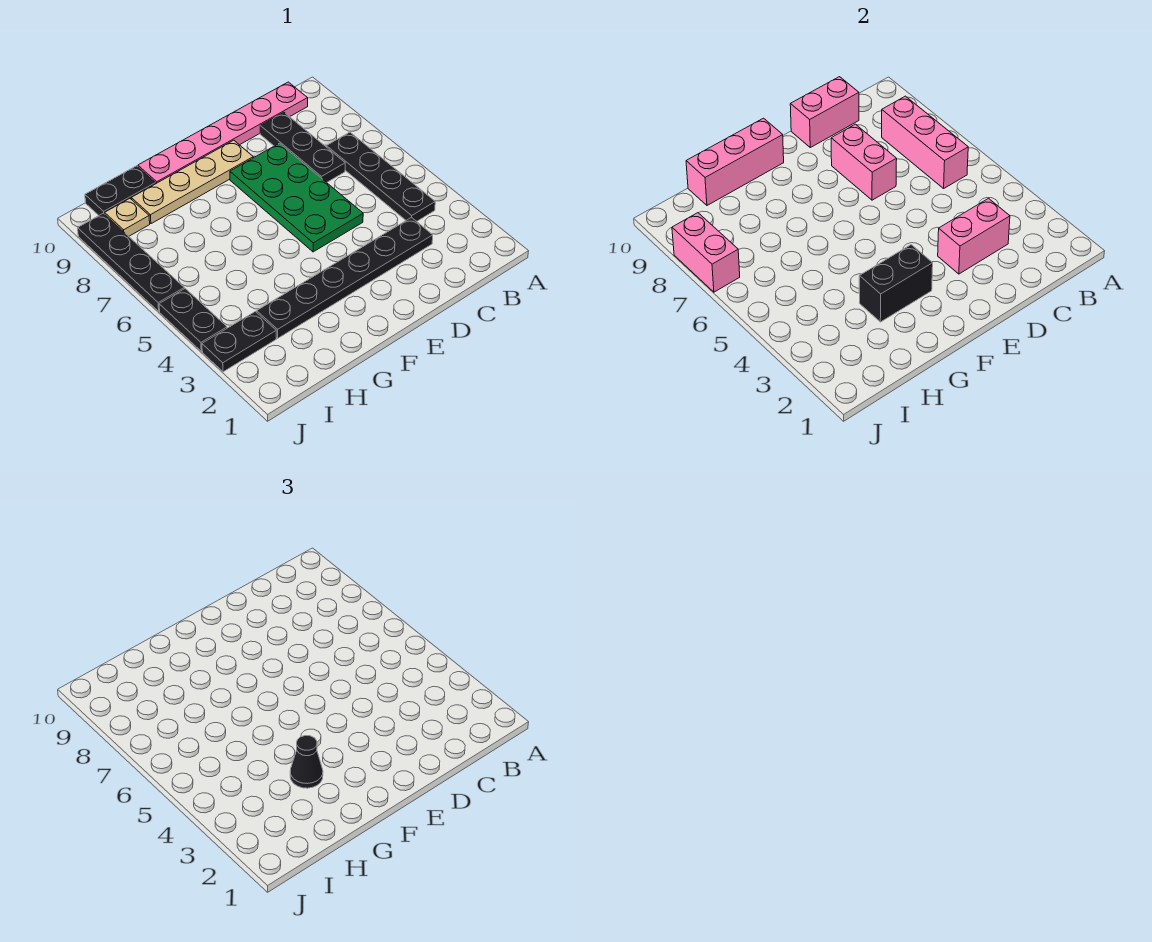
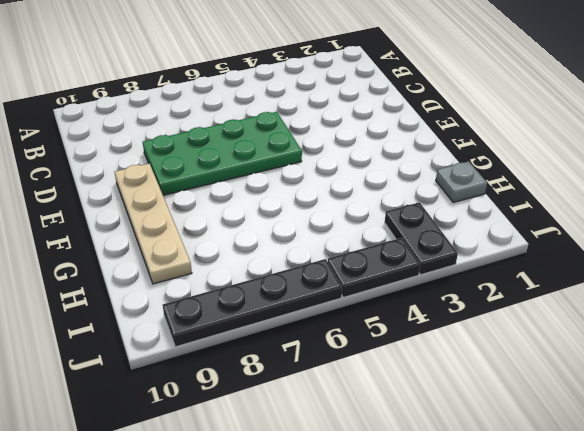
grey 1x1 plate [436,161,487,202] -> none
none -> black 1x4 plate [326,132,435,221]
none -> pink 1x6 plate [138,82,308,183]
none -> black 1x6 plate [257,217,433,338]

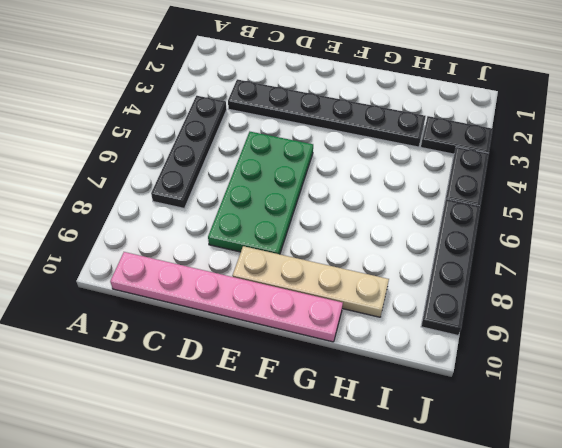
none -> black 1x3 plate [260,112,345,183]
none -> black 1x2 plate [85,166,156,215]
none -> tan 1x1 plate [105,199,150,236]

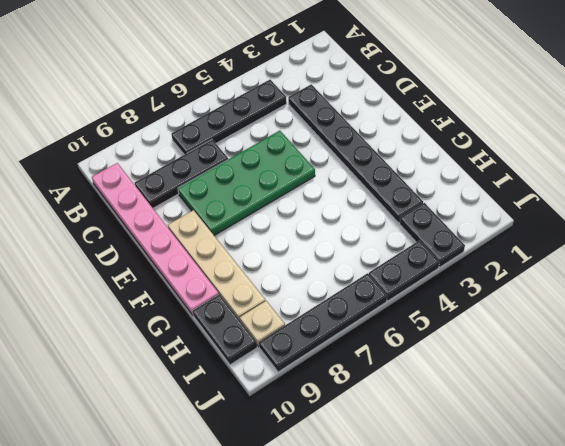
none -> pink 1x3 brick [882,96,968,188]
none -> pink 1x2 brick [938,199,1010,274]
none -> pink 1x2 brick [790,77,859,148]

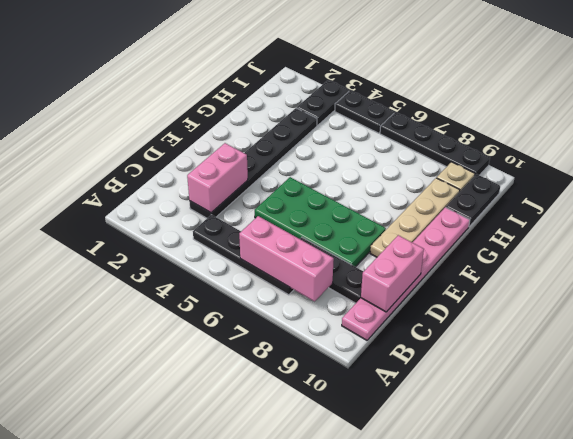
none -> pink 1x2 brick [831,124,897,200]
none -> black 1x2 brick [859,245,933,322]
none -> pink 1x3 brick [686,118,784,205]

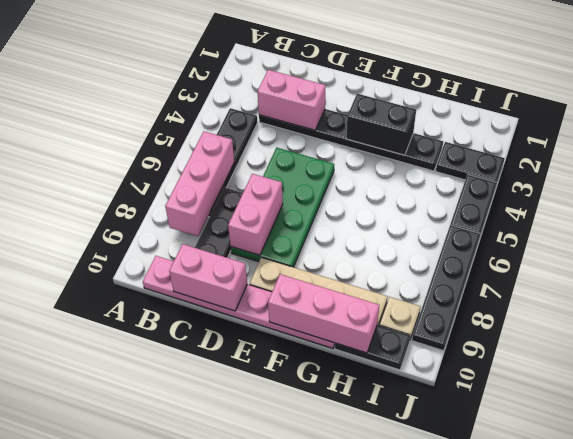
none -> pink 1x2 brick [672,213,740,292]
none -> black 1x1 cone [290,736,323,788]

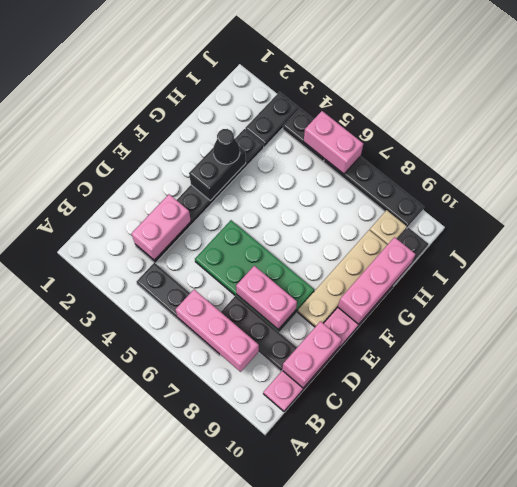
pink 1x2 brick [304,111,363,174] -> pink 1x2 brick moved to [672,213,740,292]

